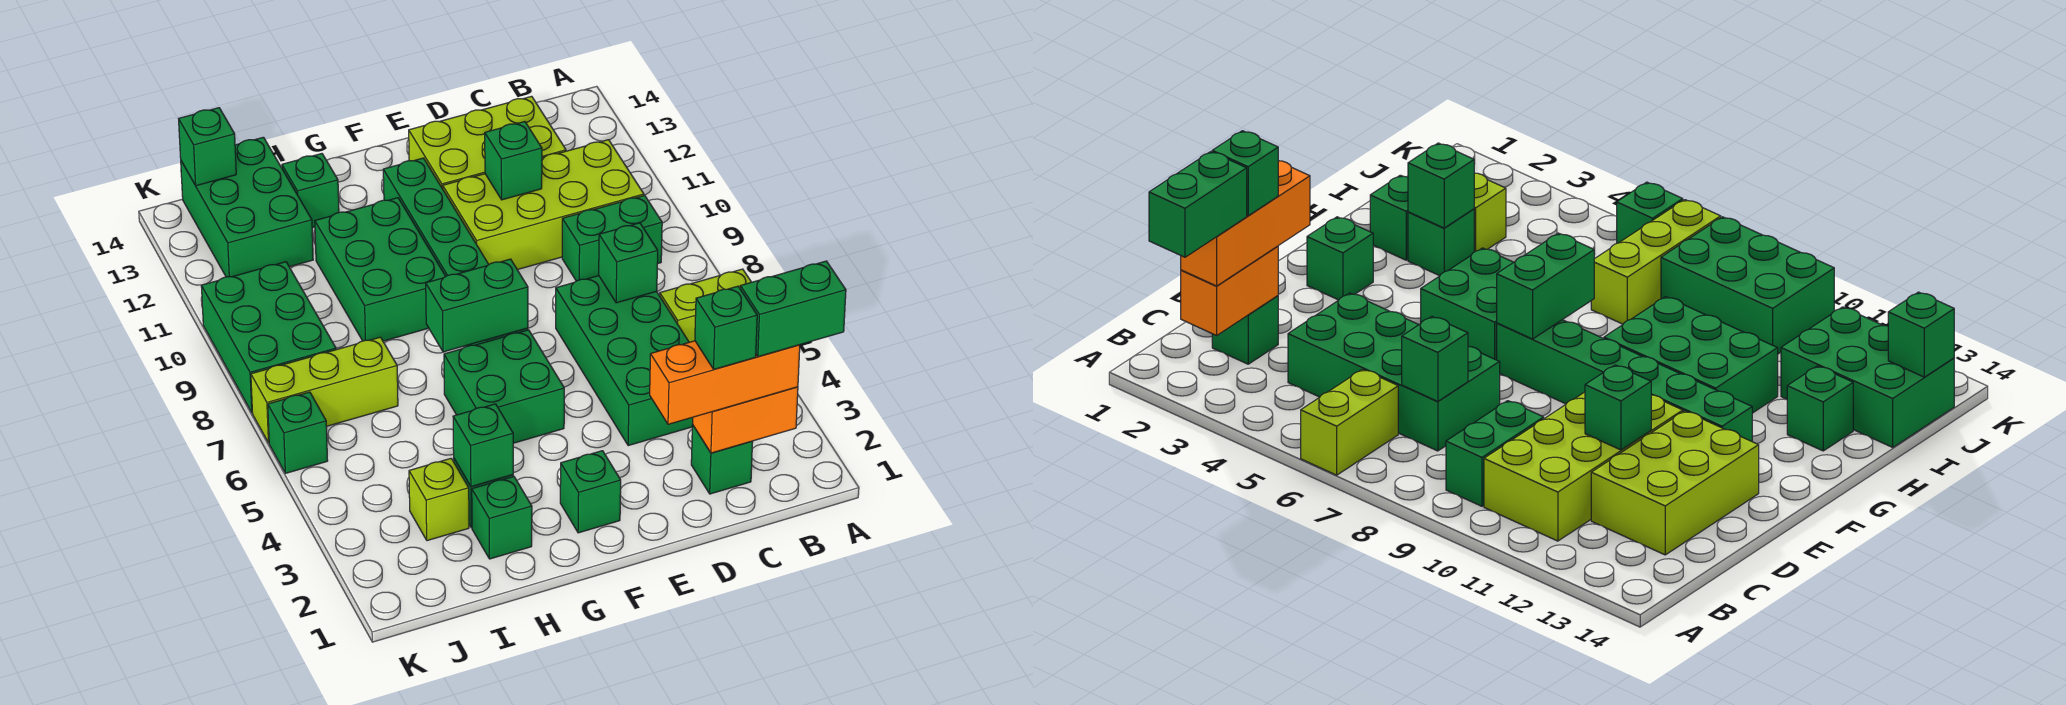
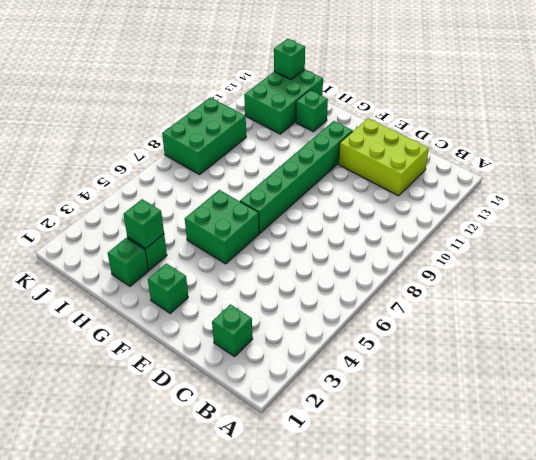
none -> lime 1x2 brick [660,269,751,342]
none -> green 1x2 brick [562,195,662,281]
none -> lime 2x4 brick [443,140,644,270]

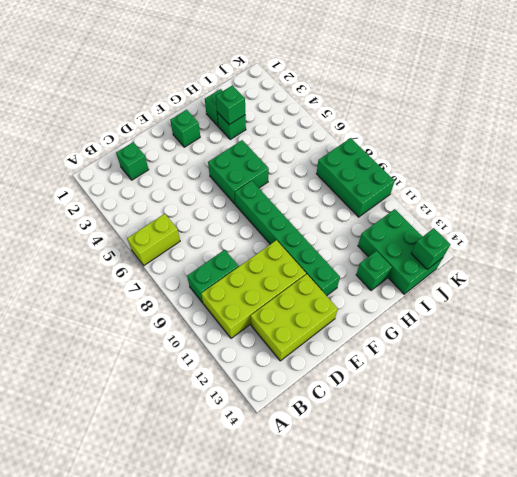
none -> green 2x4 brick [556,276,693,446]
none -> green 2x3 brick [315,198,446,341]
none -> lime 1x1 brick [409,458,469,541]

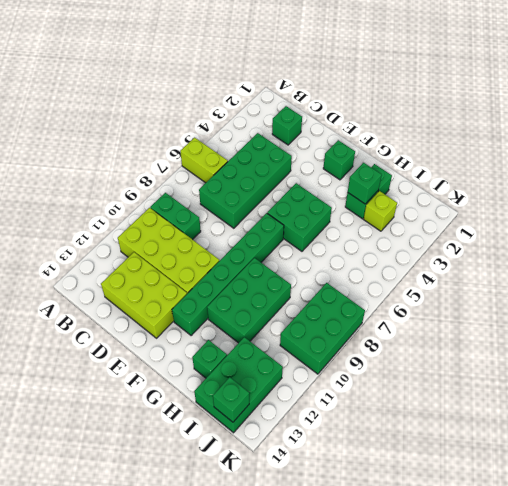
none -> lime 1x3 brick [251,337,398,443]
none -> green 1x1 brick [268,392,328,473]
none -> orange 1x2 brick [693,387,798,453]

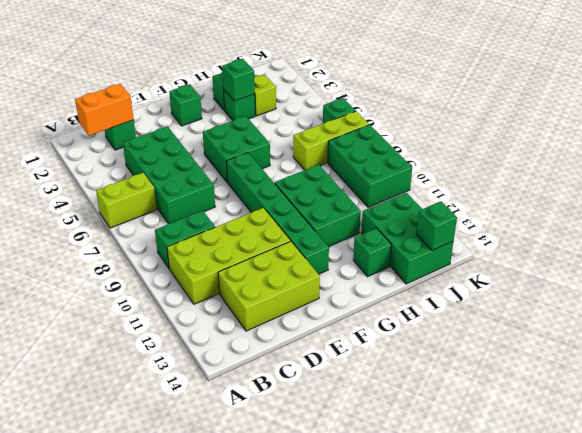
none -> green 1x1 brick [599,223,658,303]
none -> green 1x1 brick [485,122,542,200]
none -> green 1x2 brick [426,259,528,352]

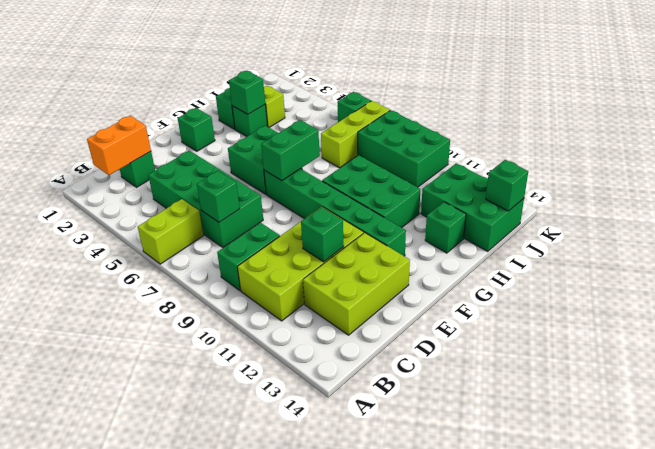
none -> orange 1x3 brick [650,341,800,424]
none -> green 1x2 brick [740,261,846,357]
none -> green 1x1 brick [695,286,757,369]

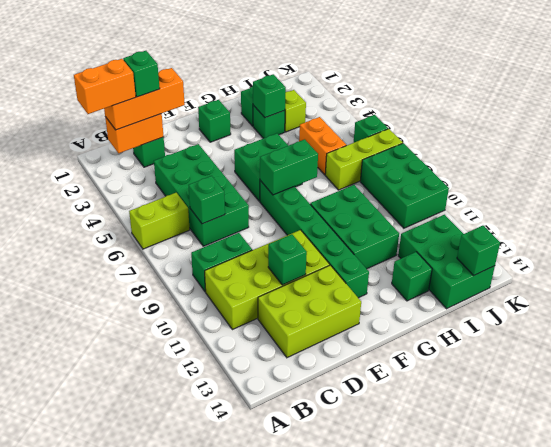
orange 1x2 brick [74,59,136,114] -> green 1x2 brick [740,261,846,357]
orange 1x2 brick [299,117,346,175] -> none

